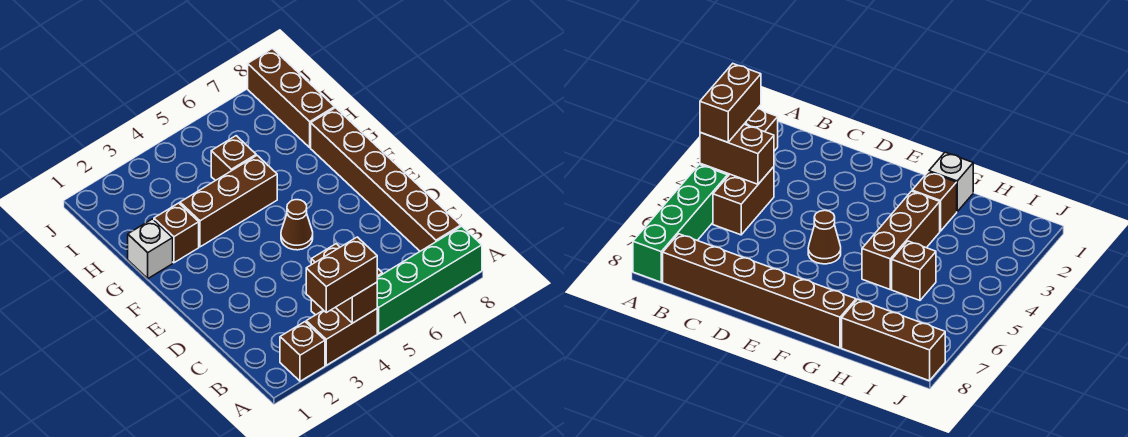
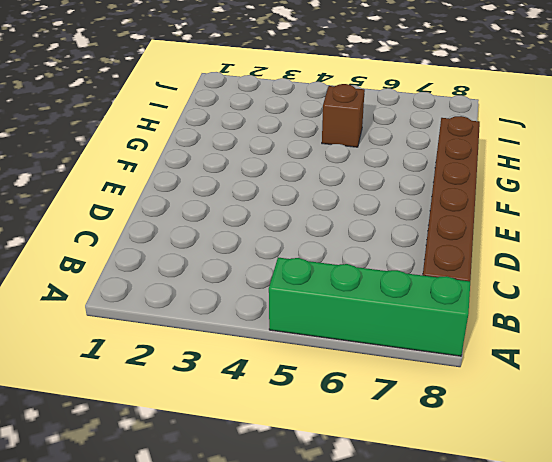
none -> brown 1x1 brick [280,322,325,381]
none -> brown 1x2 brick [306,307,377,365]
none -> brown 1x2 brick [713,167,774,235]

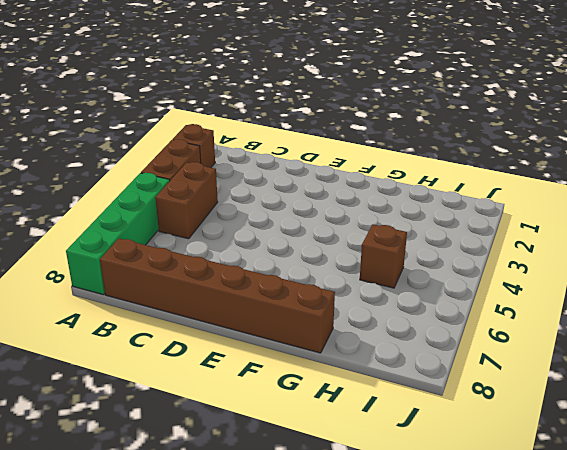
none -> brown 1x1 cone [281,200,313,250]
none -> white 1x1 brick [128,219,173,279]
none -> brown 1x1 brick [154,203,199,263]

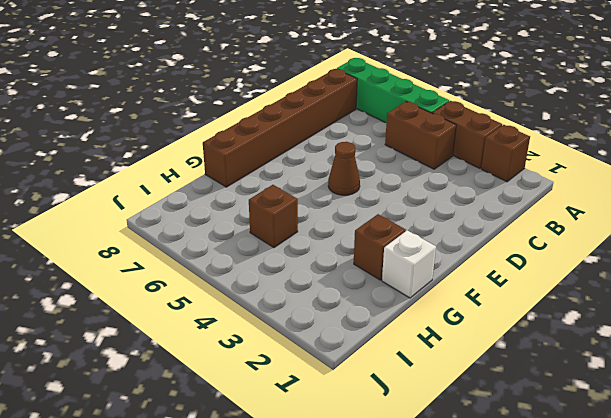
none -> brown 1x3 brick [180,156,277,247]
none -> brown 1x3 brick [248,49,335,147]
none -> brown 1x2 brick [311,244,377,323]

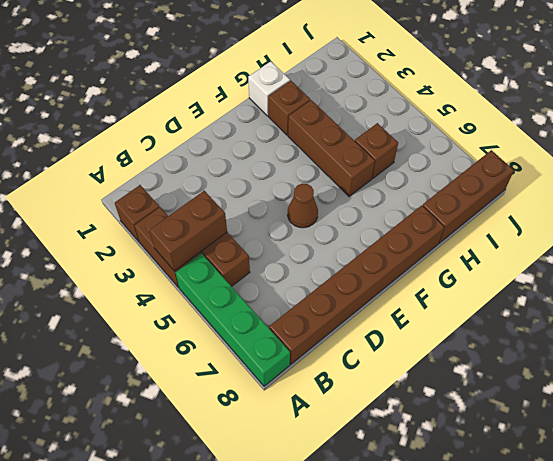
none -> brown 1x2 brick [306,237,377,313]

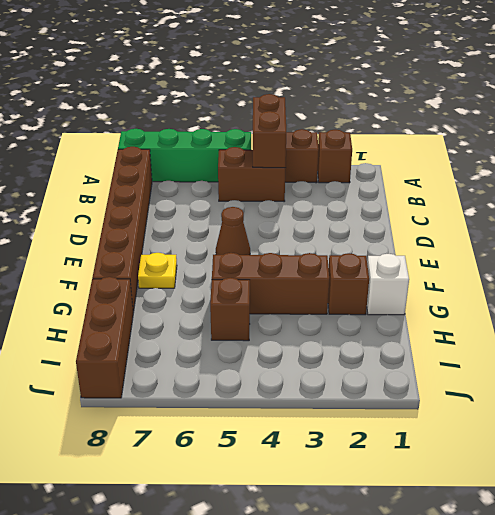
yellow 1x1 plate [138,253,177,288] -> none
none -> brown 1x2 brick [306,237,377,313]

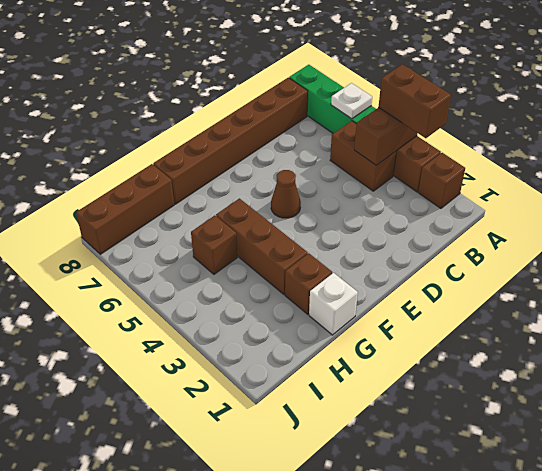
white 1x1 plate [331,83,372,119] -> none

